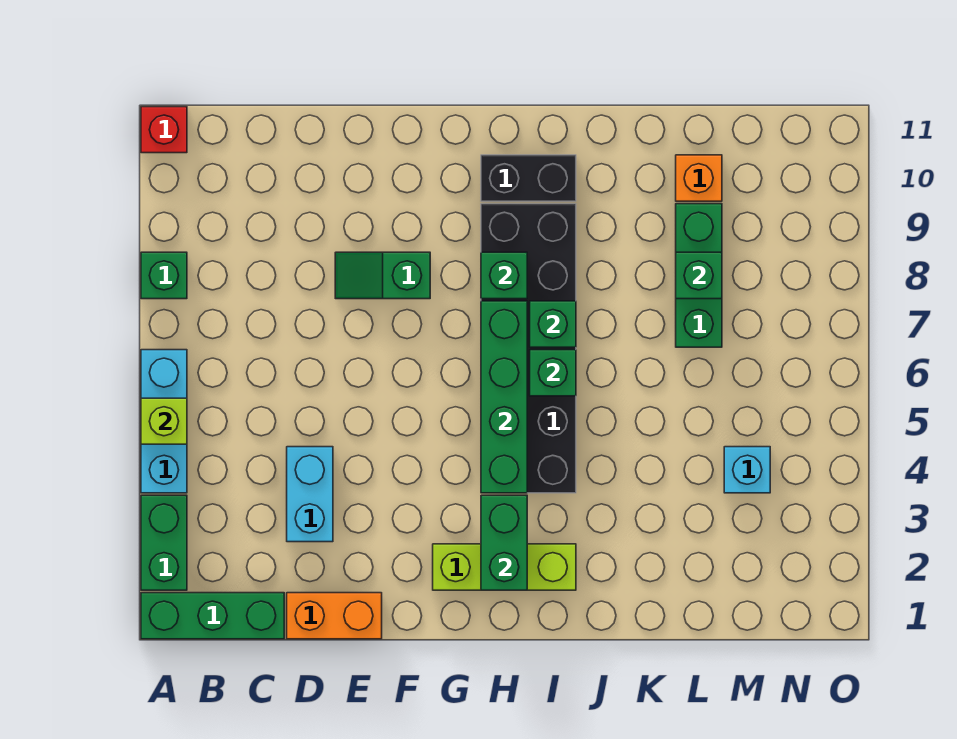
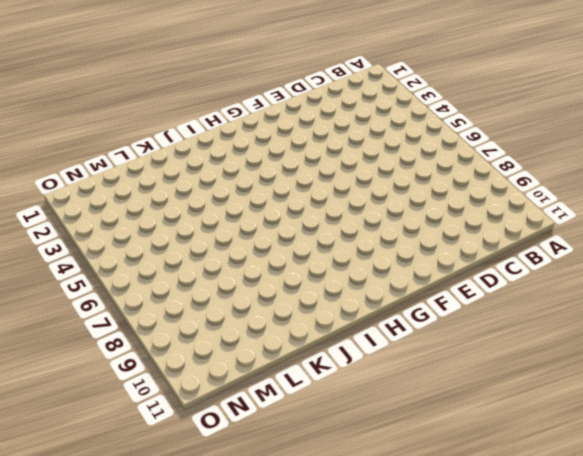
none -> green 1x3 brick [141,593,284,639]
none -> green 1x2 brick [141,495,187,590]
none -> cyan 1x3 brick [141,350,187,493]

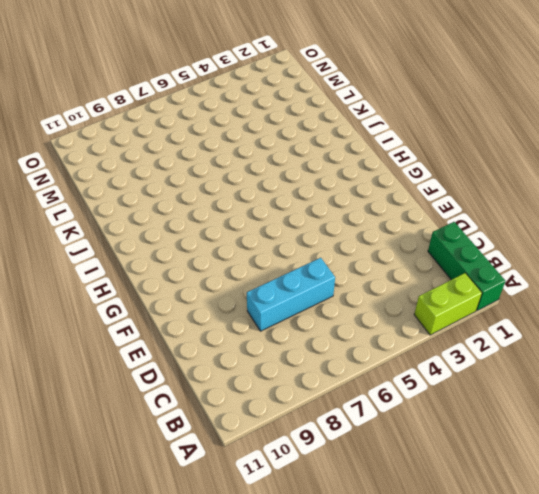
lime 1x2 brick [414,273,482,335] -> green 1x2 brick [141,495,187,590]
cyan 1x3 brick [247,258,335,331] -> cyan 1x3 brick moved to [141,350,187,493]
none -> green 1x1 brick [141,252,187,299]
none -> red 1x1 brick [141,107,187,153]
none -> orange 1x2 brick [287,593,382,639]

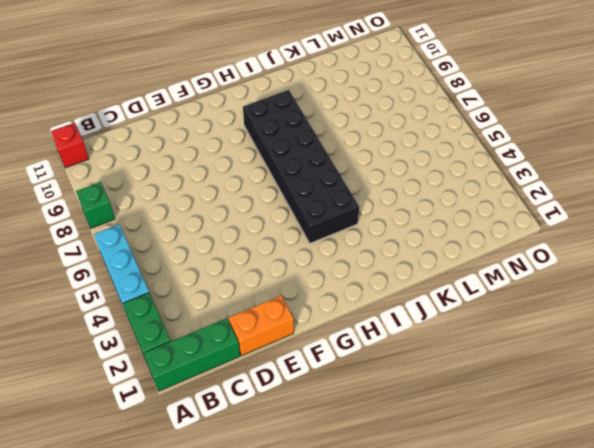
none -> cyan 1x2 brick [287,447,333,542]
none -> green 1x2 slope [335,252,430,299]
none -> lime 1x3 brick [433,544,576,590]

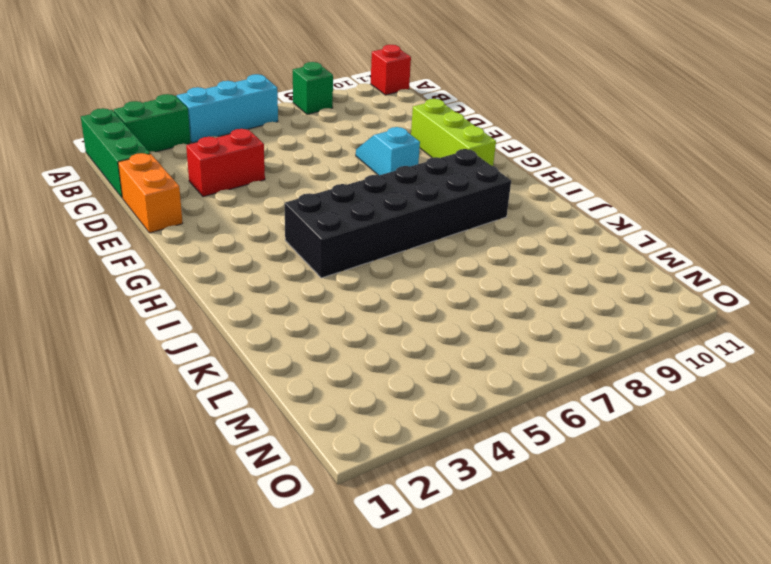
red 1x2 brick [186,129,265,197] -> cyan 1x2 brick [287,447,333,542]
cyan 1x2 slope [356,127,420,175] -> green 1x2 slope [335,252,430,299]
lime 1x3 brick [411,99,496,166] -> lime 1x3 brick moved to [433,544,576,590]
none -> black 1x2 brick [481,155,576,201]
none -> green 1x3 brick [676,204,722,347]
none -> orange 1x1 brick [676,155,722,201]

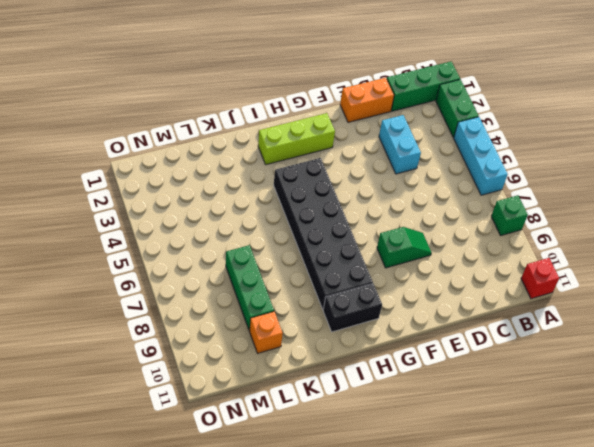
none -> cyan 1x1 brick [724,447,770,493]
none -> lime 1x1 brick [141,398,187,444]
none -> green 1x2 brick [481,495,527,590]

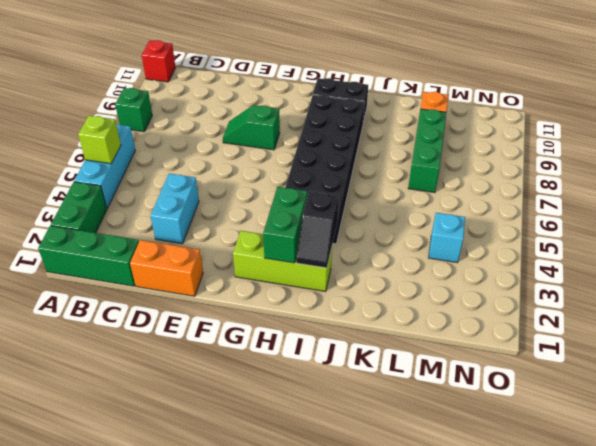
black 1x2 slope [296,191,339,268] -> none
none -> green 1x4 brick [481,301,527,493]
none -> green 1x1 brick [481,252,527,299]
none -> green 1x1 brick [530,350,576,396]

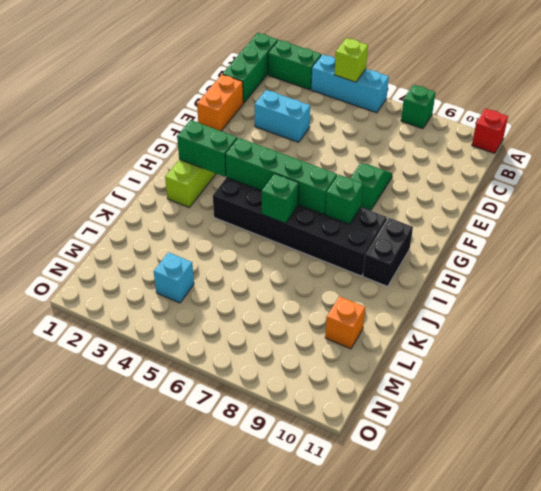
none -> green 1x3 brick [676,204,722,347]
none -> green 1x1 brick [530,301,576,347]
none -> green 1x1 brick [676,252,722,299]

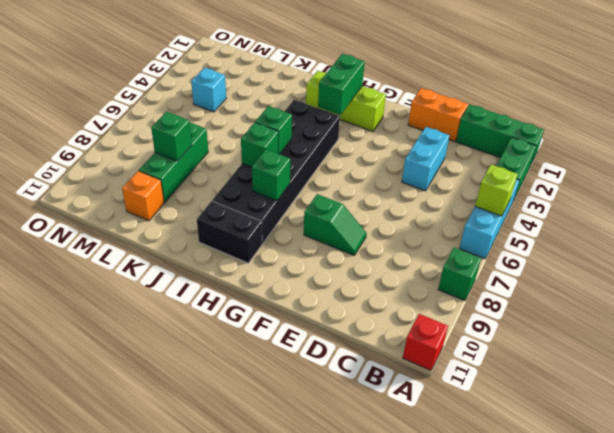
none -> green 1x4 brick [481,301,527,493]

